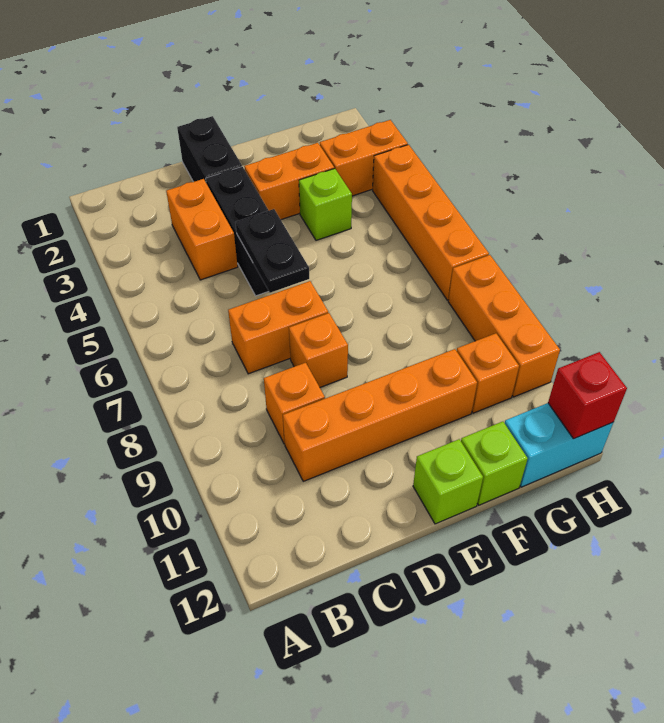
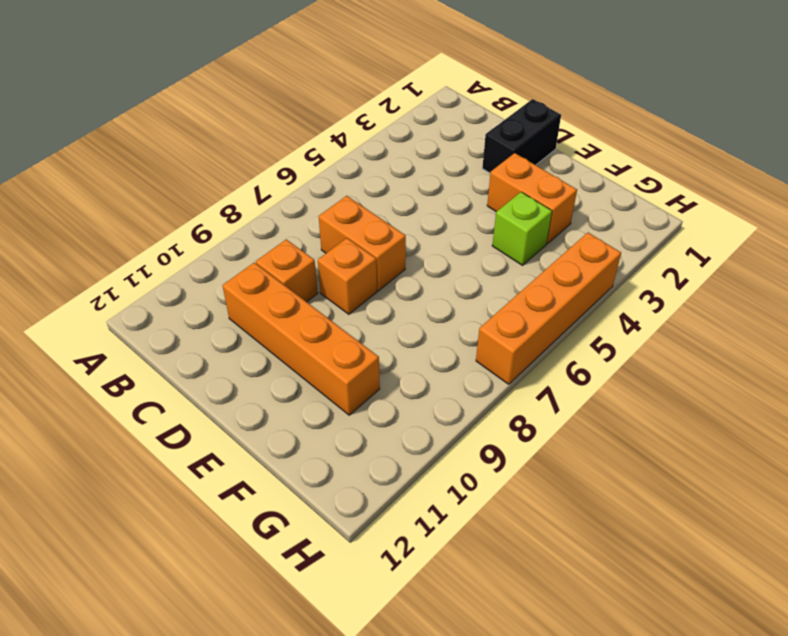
none -> orange 1x2 brick [166,179,238,280]
none -> black 1x3 brick [206,167,269,296]
none -> lime 1x1 brick [413,439,483,524]

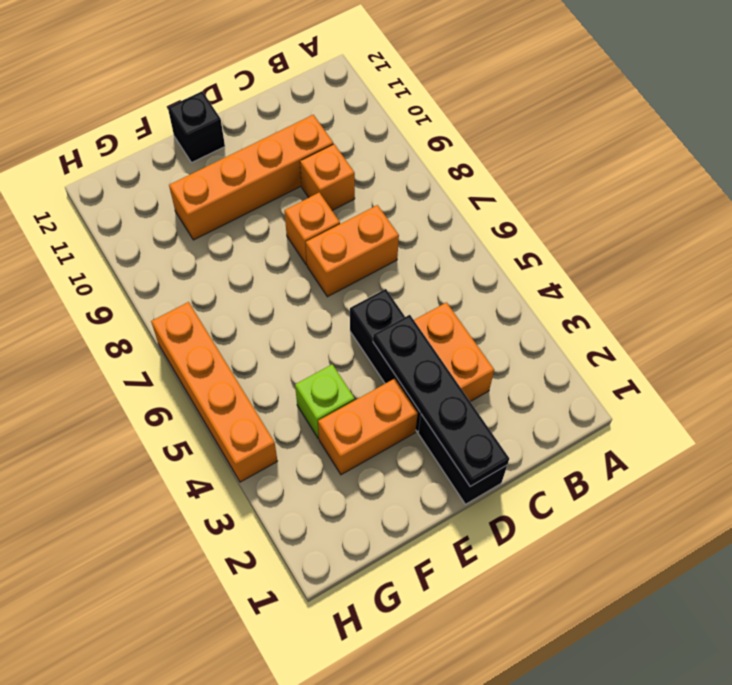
black 1x4 plate [373,315,509,486] -> none
black 1x1 brick [168,91,225,163] -> lime 1x1 brick [413,439,483,524]
none -> lime 1x1 brick [461,422,528,505]
none -> orange 1x2 brick [320,120,408,196]
none -> orange 1x1 brick [457,333,519,413]

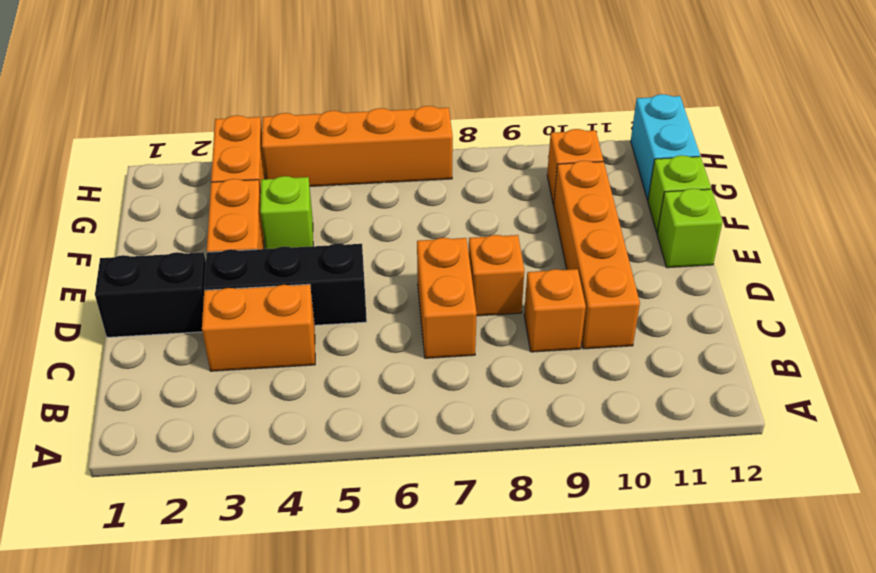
none -> orange 1x3 brick [448,255,560,397]
none -> black 1x2 plate [236,209,309,293]
none -> red 1x1 brick [548,352,627,439]

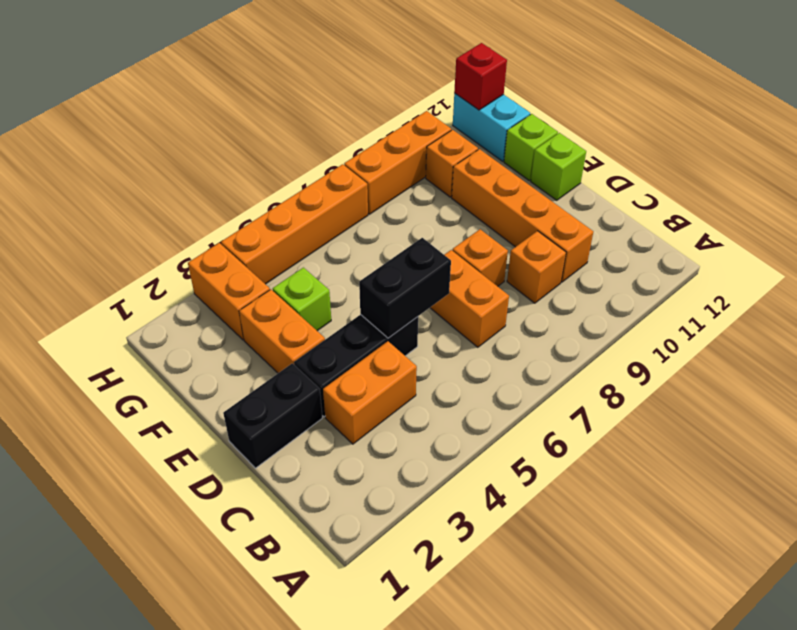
black 1x2 brick [359,238,451,338] -> black 1x2 plate [236,209,309,293]

